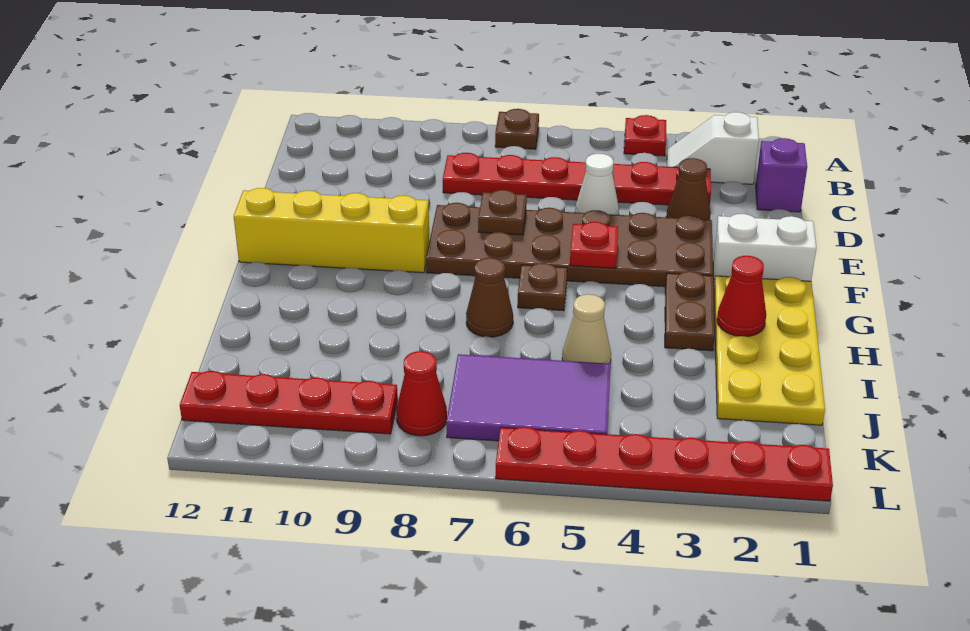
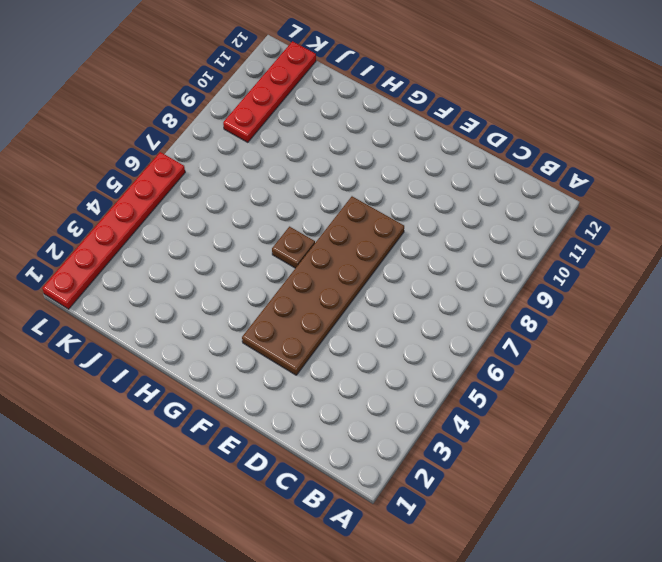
none -> red 1x1 plate [624,115,666,156]
none -> brown 1x1 plate [495,109,539,149]
none -> white 1x2 slope [667,112,759,184]

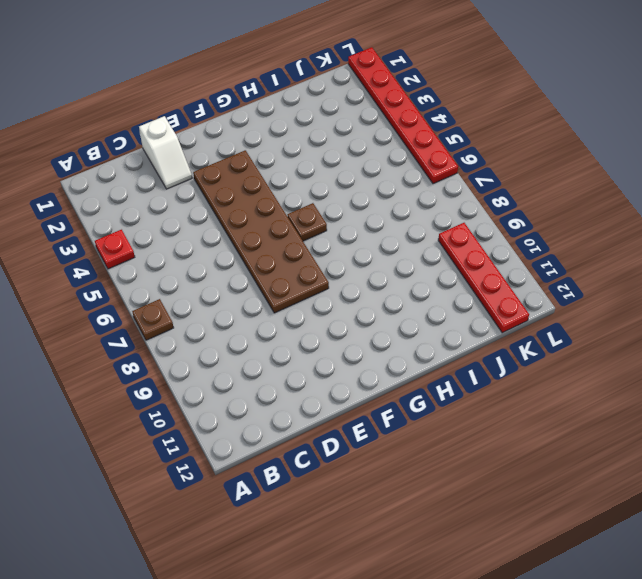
white 1x2 slope [139,116,192,189] -> white 1x2 slope moved to [667,112,759,184]
none -> purple 1x1 brick [756,138,807,212]
none -> red 1x6 plate [443,153,711,205]
none -> brown 1x1 cone [666,158,711,220]

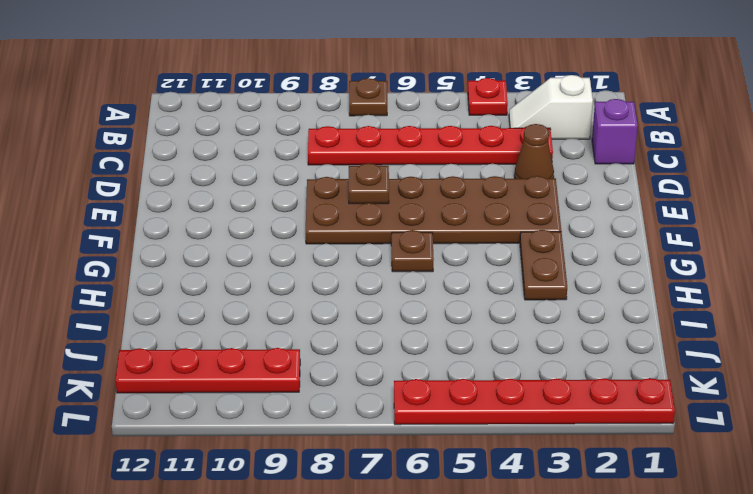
none -> white 1x1 cone [575,154,619,215]
none -> white 1x2 brick [713,214,816,285]
none -> yellow 1x4 brick [234,188,430,273]

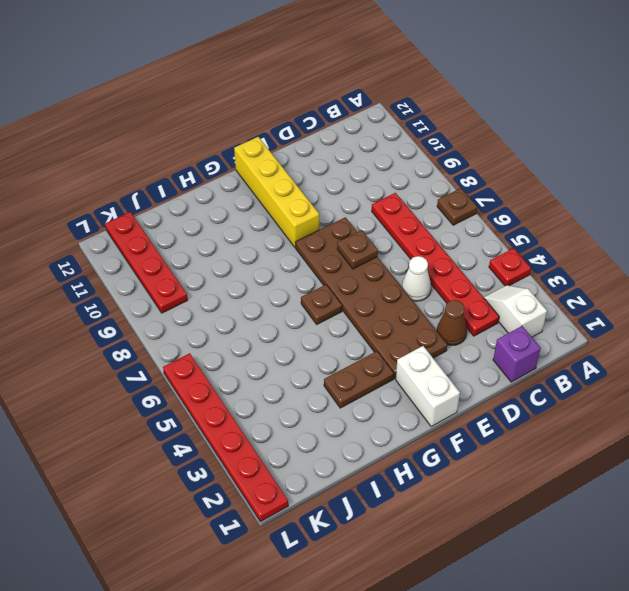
none -> yellow 2x4 plate [714,276,825,425]
none -> brown 1x1 cone [466,258,513,337]
none -> tan 1x1 cone [562,294,611,364]

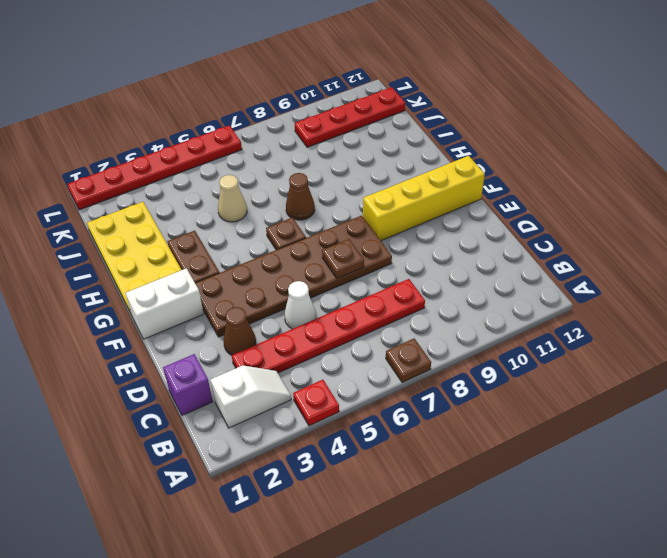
none -> purple 2x3 tile [446,354,611,441]
none -> red 1x1 cone [396,351,447,436]
none -> red 1x1 plate [570,222,618,268]

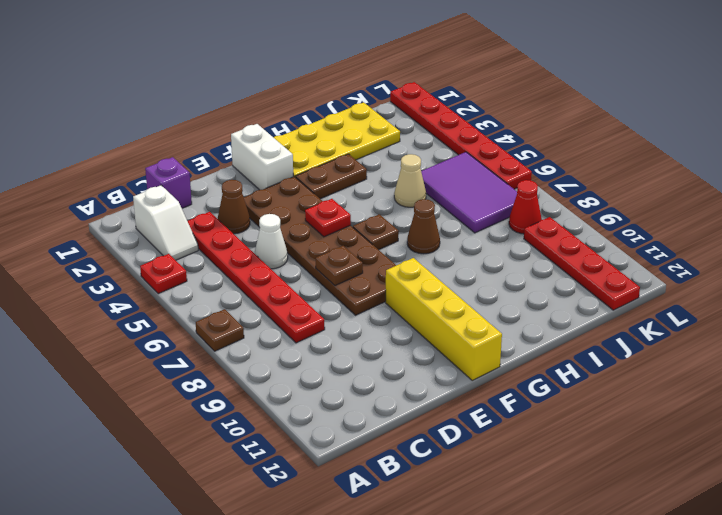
none -> red 1x1 cone [717,256,766,336]

